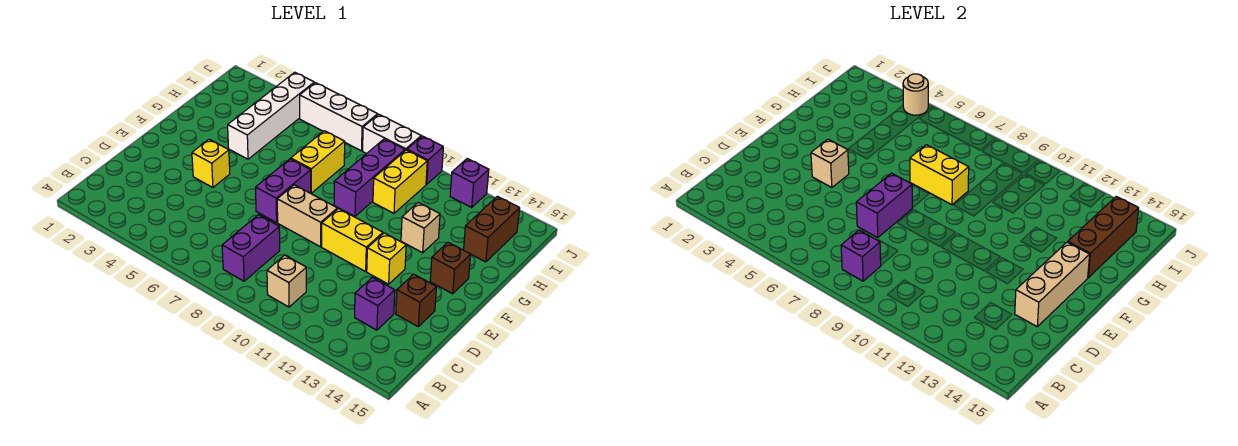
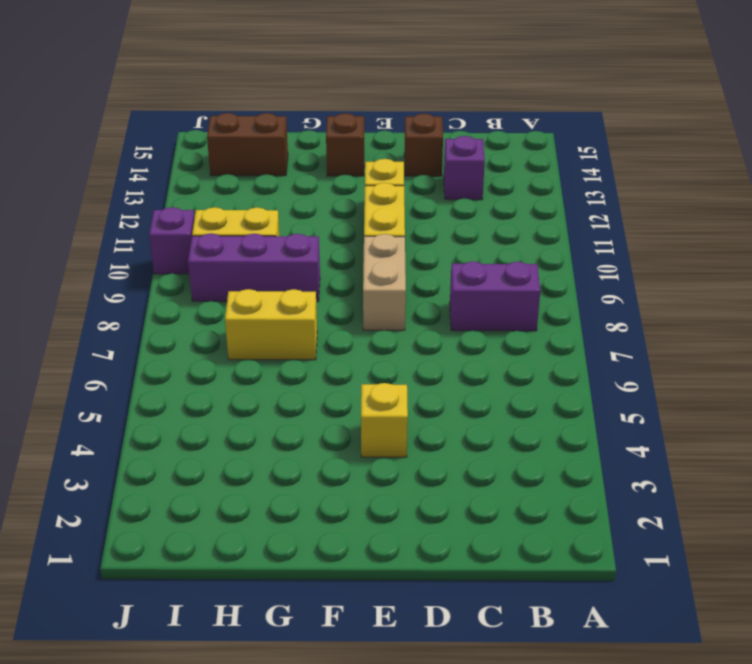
none -> tan 1x1 brick [267,255,306,307]
none -> purple 1x2 brick [256,159,311,223]
none -> white 1x4 brick [228,72,314,159]

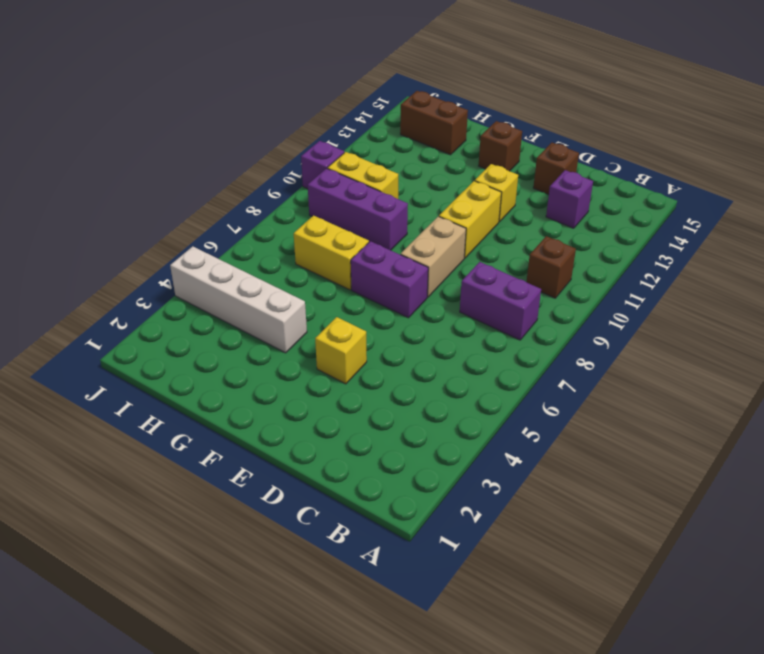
brown 1x1 brick [526,236,576,298] -> tan 1x1 brick [267,255,306,307]
none -> tan 1x1 brick [401,202,440,253]
none -> white 1x3 brick [300,83,378,151]
none -> white 1x2 brick [363,114,421,154]

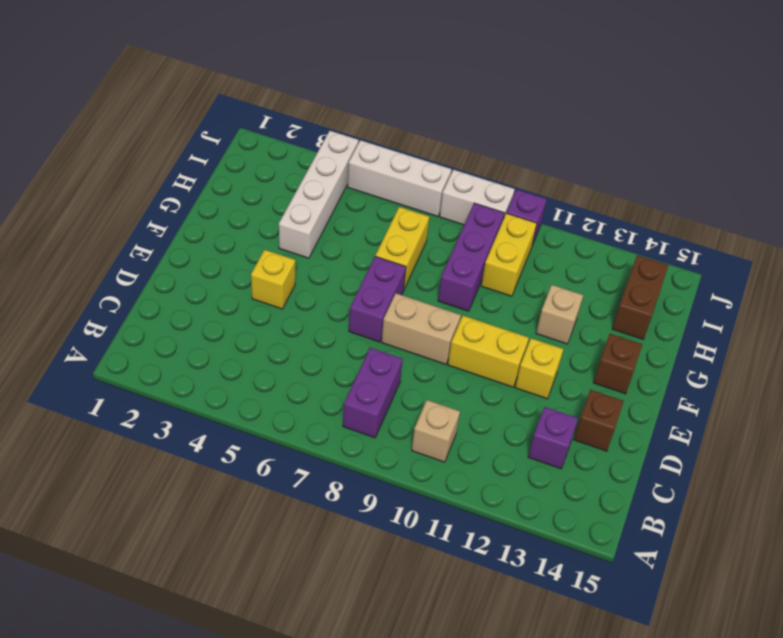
none -> purple 1x1 brick [450,159,489,207]
none -> purple 1x1 brick [841,230,881,281]
none -> purple 1x2 brick [856,173,912,238]

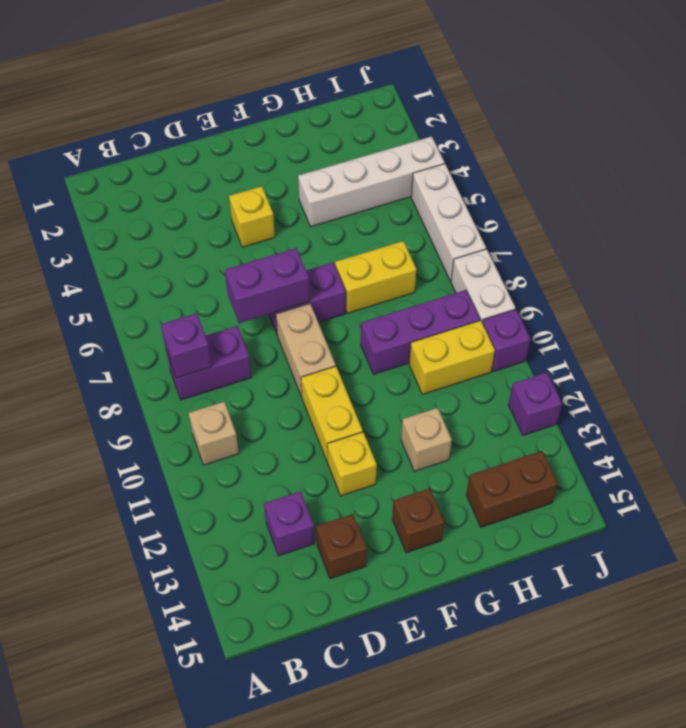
none -> tan 1x3 brick [1015,242,1090,327]
none -> tan 1x1 brick [811,139,849,188]
none -> yellow 1x2 brick [910,145,969,205]

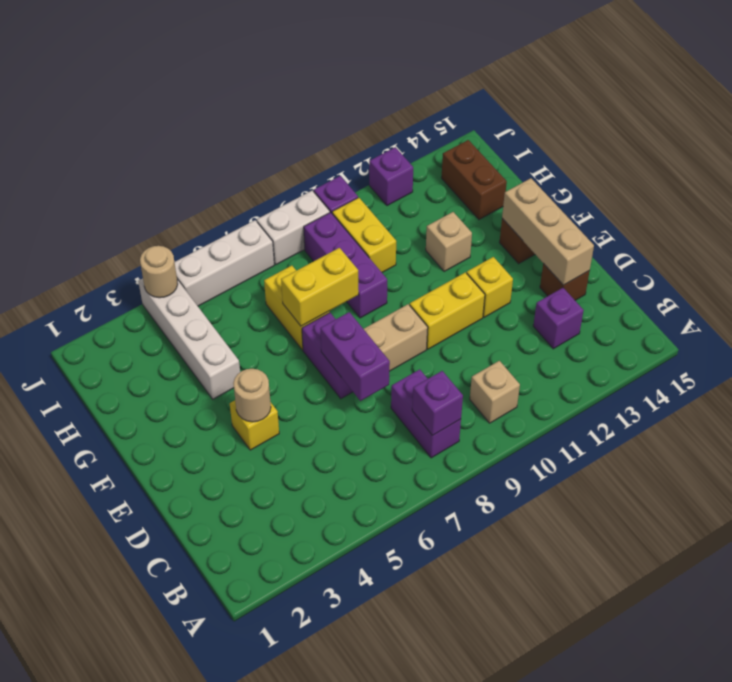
tan 1x1 round brick [233,369,271,422] -> tan 1x1 brick [811,139,849,188]
none -> brown 1x3 brick [1068,196,1139,278]

